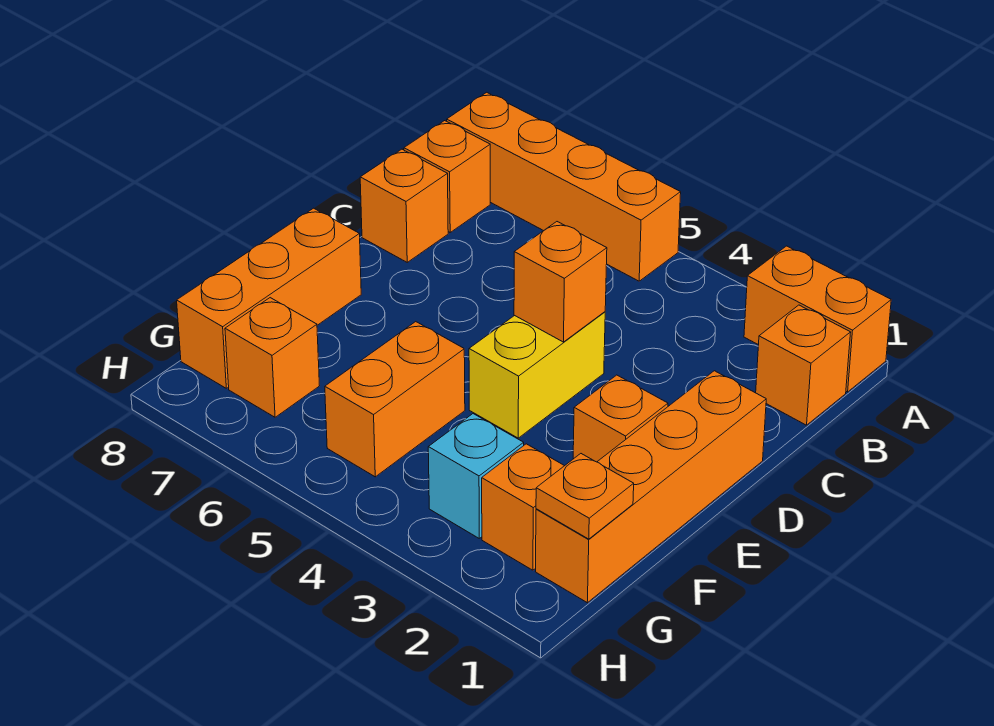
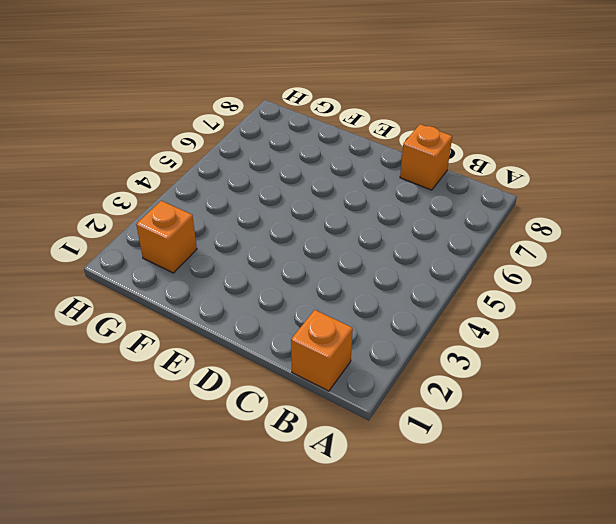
none -> orange 1x2 brick [744,246,891,392]
none -> orange 1x4 brick [447,92,681,281]
none -> orange 1x1 brick [404,121,490,232]

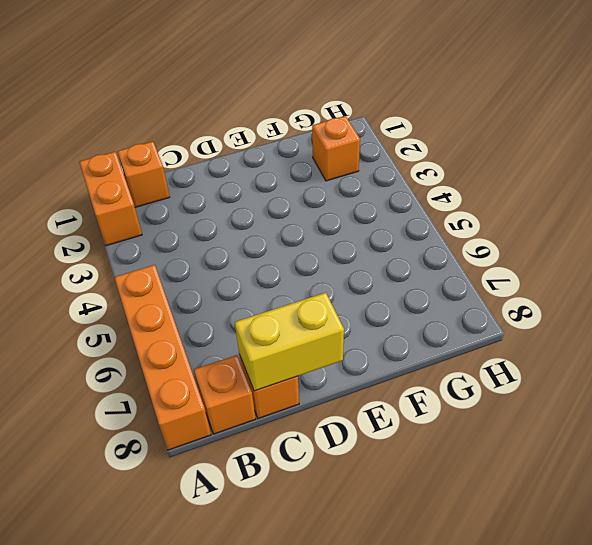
yellow 1x2 brick [235,293,344,391] -> yellow 1x2 brick moved to [469,312,605,438]
none -> orange 1x4 brick [536,371,766,603]
none -> orange 1x1 brick [573,375,668,462]
none -> orange 1x3 brick [177,208,361,388]

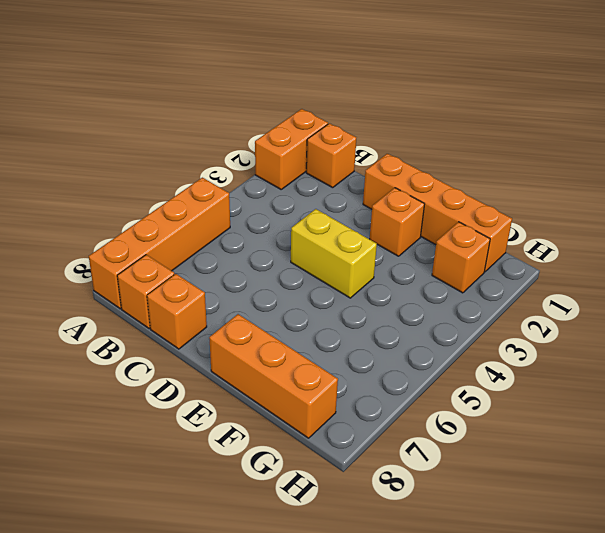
none -> orange 1x2 brick [325,322,465,477]
none -> cyan 1x1 brick [428,414,524,538]
none -> orange 1x1 brick [225,298,319,417]

